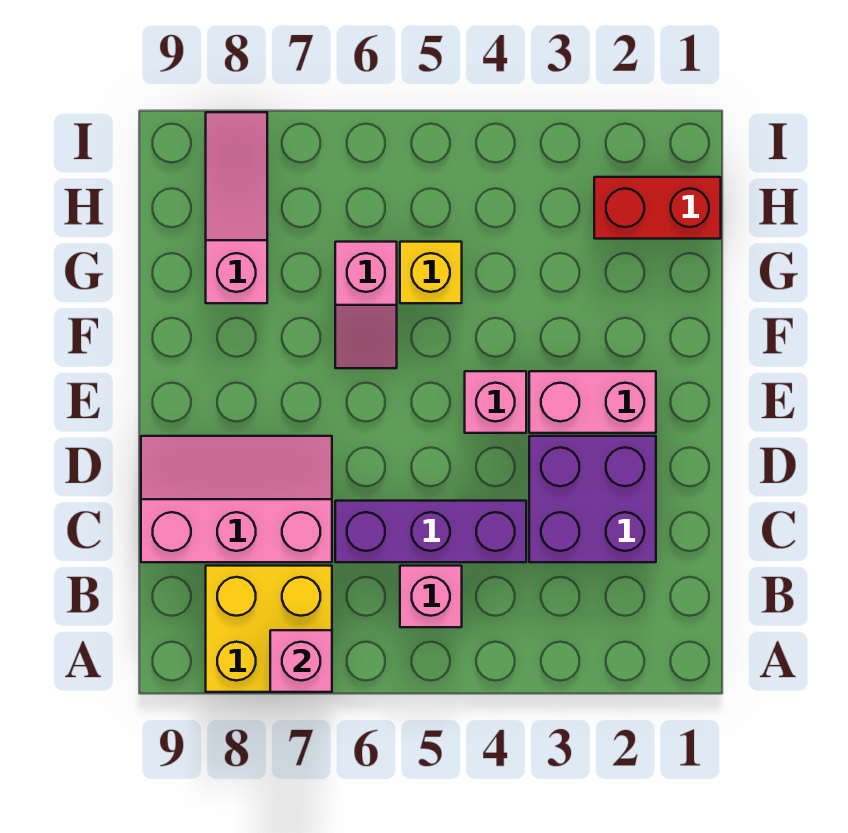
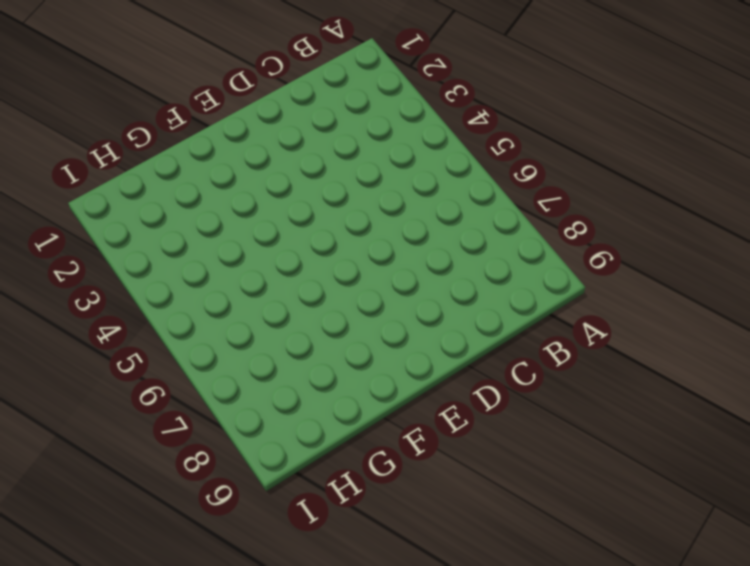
none -> yellow 2x2 brick [206,566,332,692]
none -> pink 1x1 brick [400,566,462,627]
none -> purple 2x2 brick [529,436,656,562]

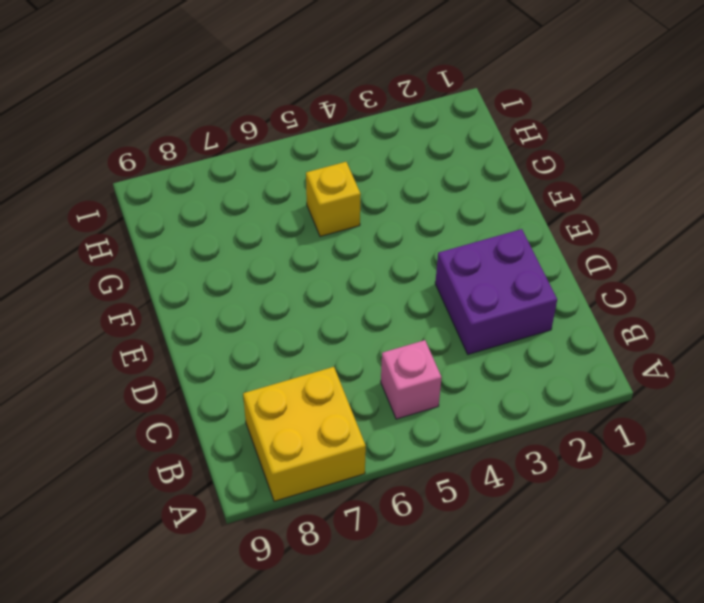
none -> purple 1x3 brick [335,501,526,562]
none -> pink 2x3 slope [141,436,332,562]
none -> pink 1x2 brick [529,371,656,433]

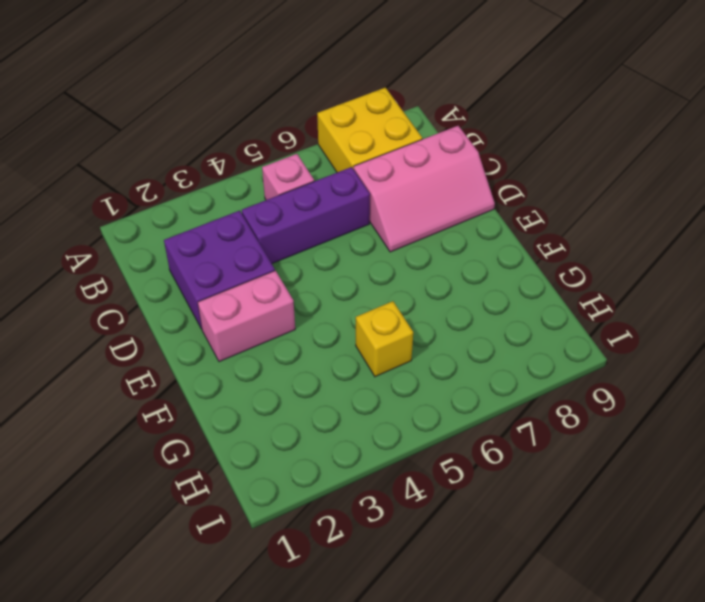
none -> pink 1x1 brick [465,371,526,433]
none -> pink 1x2 slope [335,242,397,368]
none -> pink 1x3 slope [206,112,267,303]

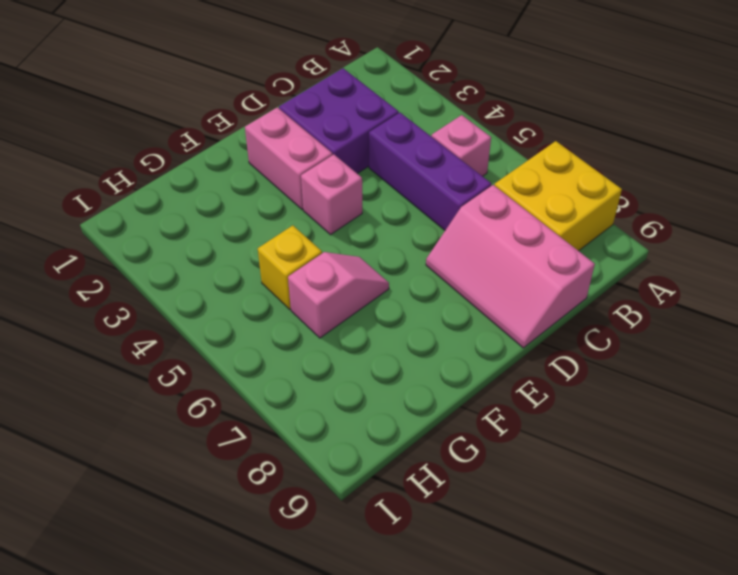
none -> pink 1x3 slope [206,112,267,303]
none -> red 1x2 brick [594,177,721,239]
none -> pink 1x1 brick [270,630,332,692]

